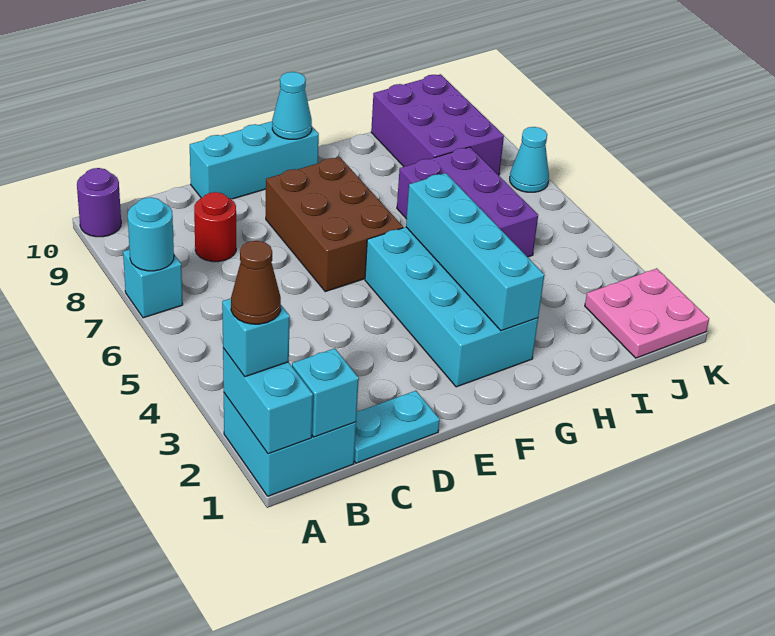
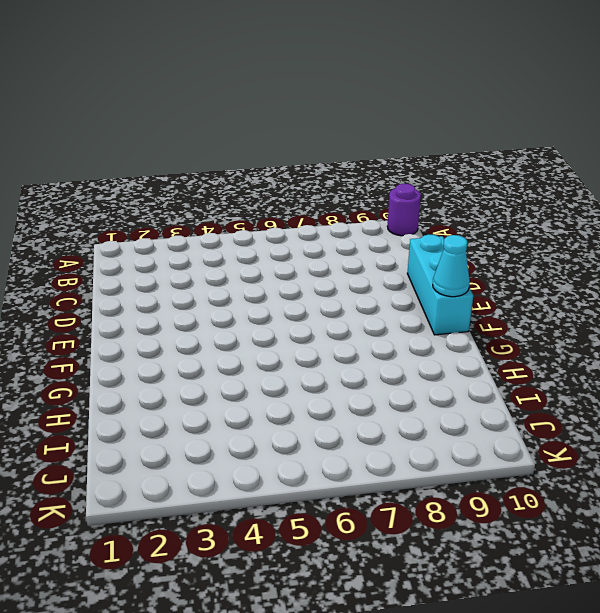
none -> cyan 2x2 brick [224,393,356,496]
none -> cyan 1x1 brick [123,249,183,318]
none -> cyan 1x2 plate [354,391,440,463]

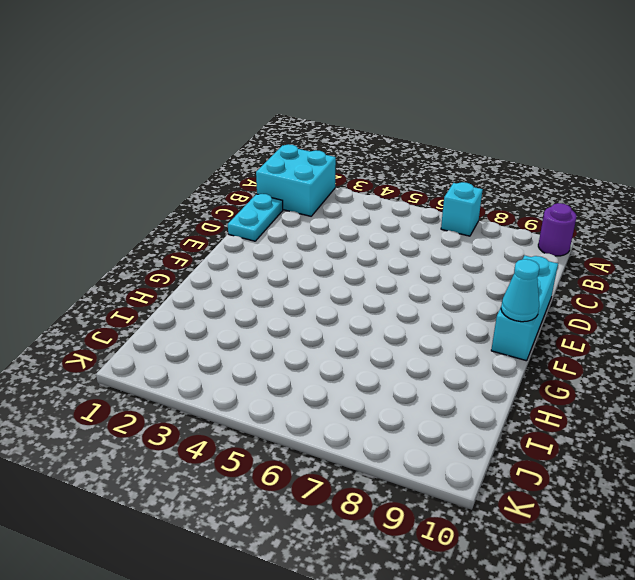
none -> red 1x1 round brick [194,192,236,262]
none -> brown 2x3 brick [266,157,403,292]
none -> cyan 2x4 brick [365,227,538,387]

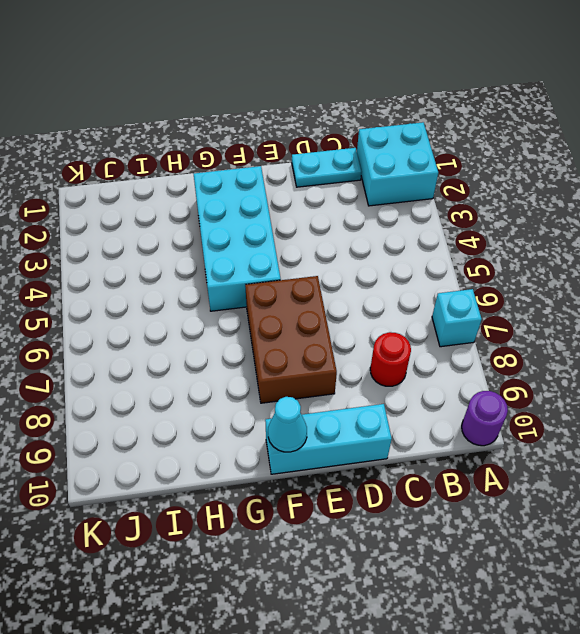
none -> purple 2x3 brick [397,147,538,257]
none -> purple 2x3 brick [371,74,504,175]
none -> pink 2x2 plate [585,268,709,358]

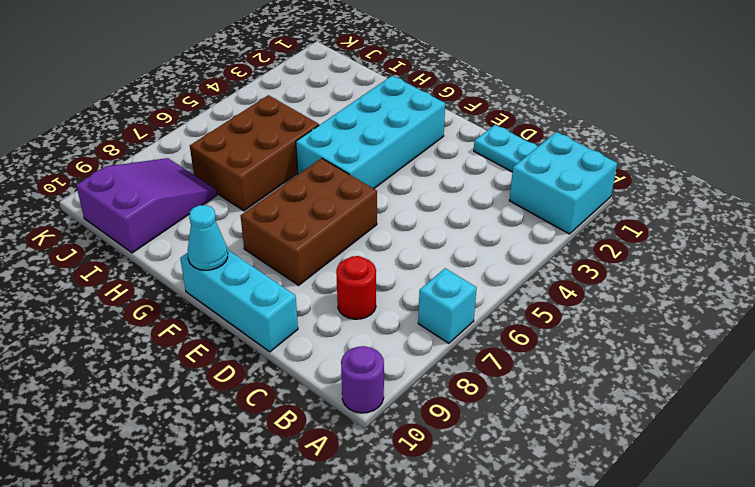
brown 2x3 brick [190,95,319,211] -> purple 2x3 brick [397,147,538,257]
purple 2x3 slope [76,158,217,253] -> purple 2x3 brick [371,74,504,175]
none -> pink 2x2 plate [585,268,709,358]
none -> cyan 1x1 cone [510,127,549,192]
none -> cyan 1x2 brick [223,348,313,454]

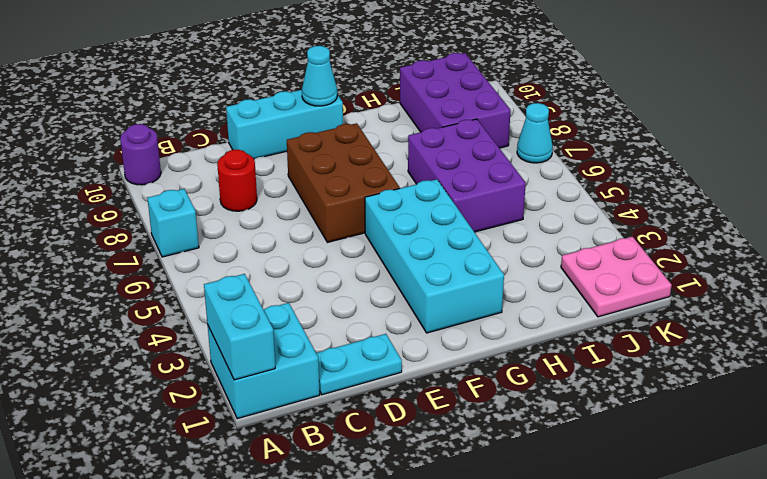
none -> cyan 1x1 round brick [128,197,174,271]
none -> cyan 1x1 brick [292,348,359,437]
none -> cyan 1x4 brick [406,173,544,331]

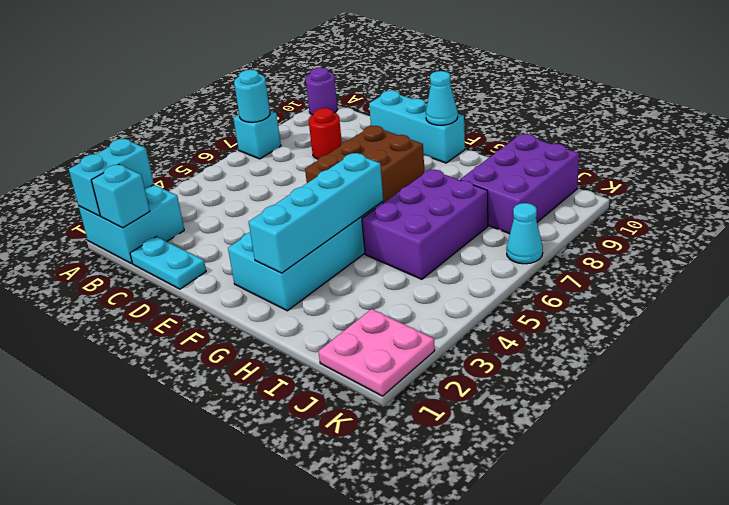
none -> cyan 1x1 brick [222,298,290,377]
none -> brown 1x1 cone [231,241,281,324]

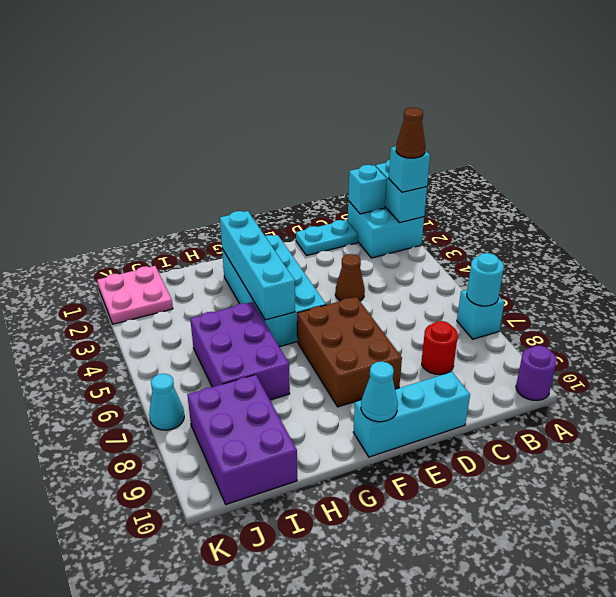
brown 1x1 cone [335,254,365,301] -> none

